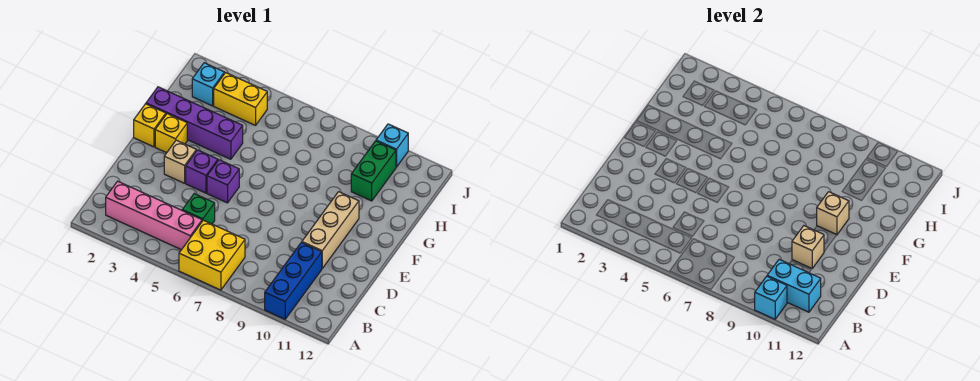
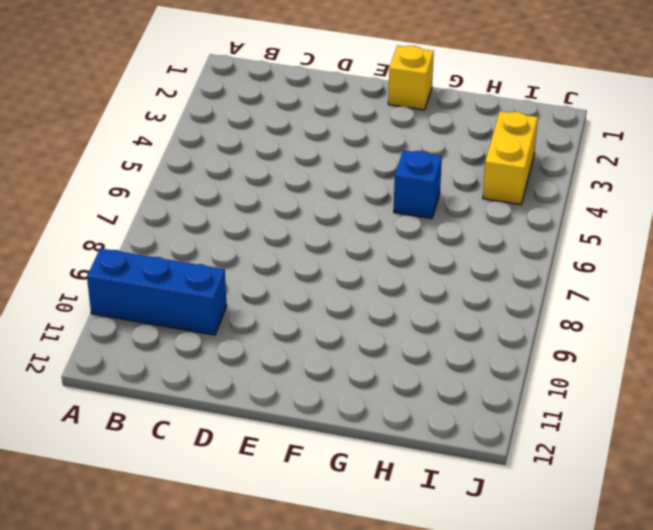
blue 1x1 brick [394,150,442,219] -> none
none -> yellow 2x2 brick [179,220,245,290]
none -> pink 1x4 brick [106,181,202,250]
none -> green 1x1 brick [182,194,215,224]

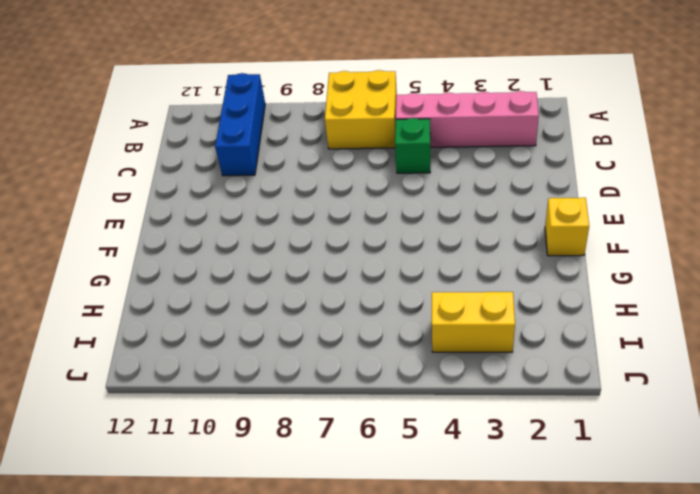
none -> tan 1x3 brick [302,192,359,268]
none -> tan 1x1 brick [164,140,196,183]
none -> purple 1x1 brick [186,150,218,193]

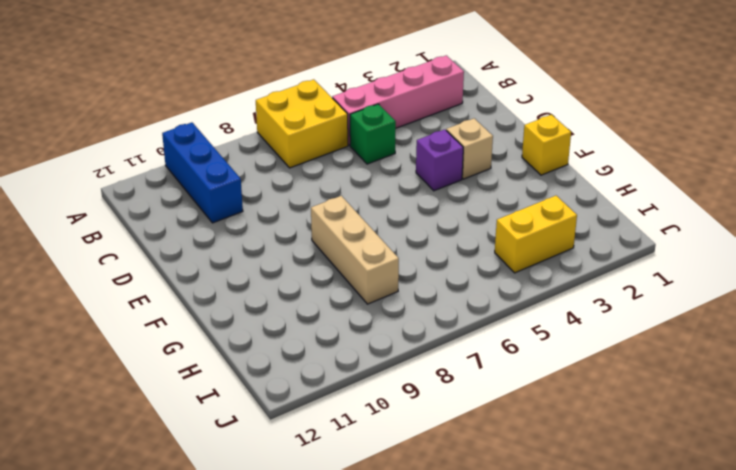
tan 1x3 brick [311,196,399,304] -> tan 1x3 brick moved to [302,192,359,268]
none -> purple 1x1 brick [207,160,239,203]
none -> yellow 1x1 brick [155,114,187,153]
none -> purple 1x4 brick [146,87,243,159]

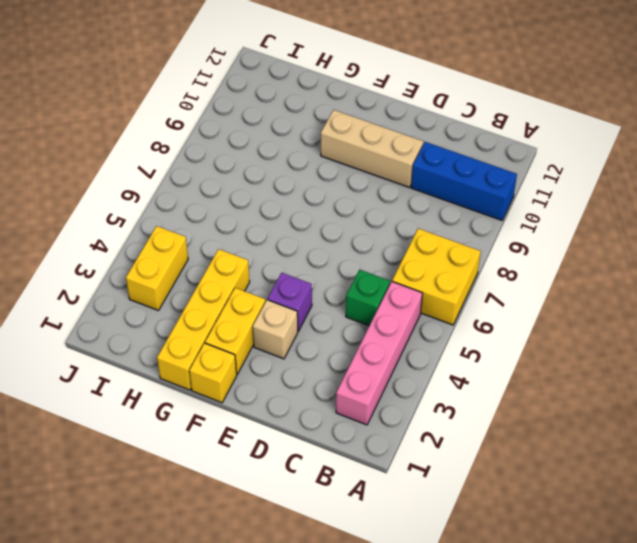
yellow 1x2 brick [205,288,265,374] -> yellow 1x1 brick [155,114,187,153]
yellow 1x4 brick [157,249,250,390] -> purple 1x4 brick [146,87,243,159]
none -> purple 1x1 brick [207,160,239,203]
none -> green 1x2 brick [351,141,396,201]
none -> cyan 1x1 brick [192,63,224,106]

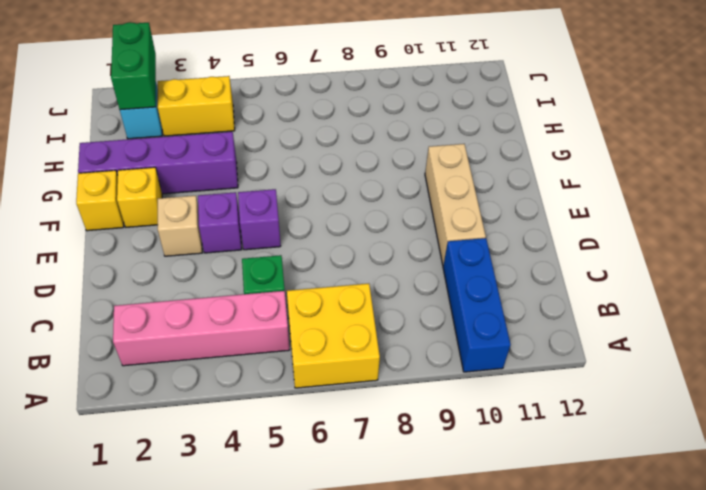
green 1x2 brick [111,22,156,110] -> green 1x2 brick moved to [351,141,396,201]
none -> cyan 1x1 brick [376,124,408,167]
none -> cyan 1x1 brick [755,276,787,319]
none -> cyan 1x2 brick [767,259,821,312]

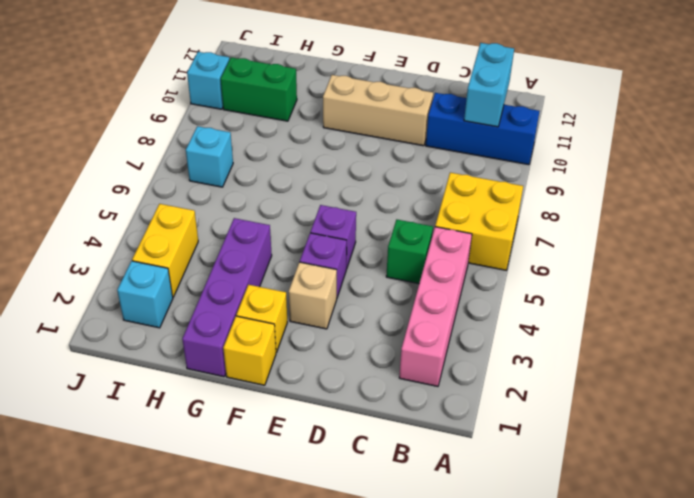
cyan 1x1 brick [186,126,233,187] -> cyan 1x1 brick moved to [755,276,787,319]
none -> tan 1x1 brick [792,226,824,268]
none -> tan 1x1 brick [817,192,849,235]

